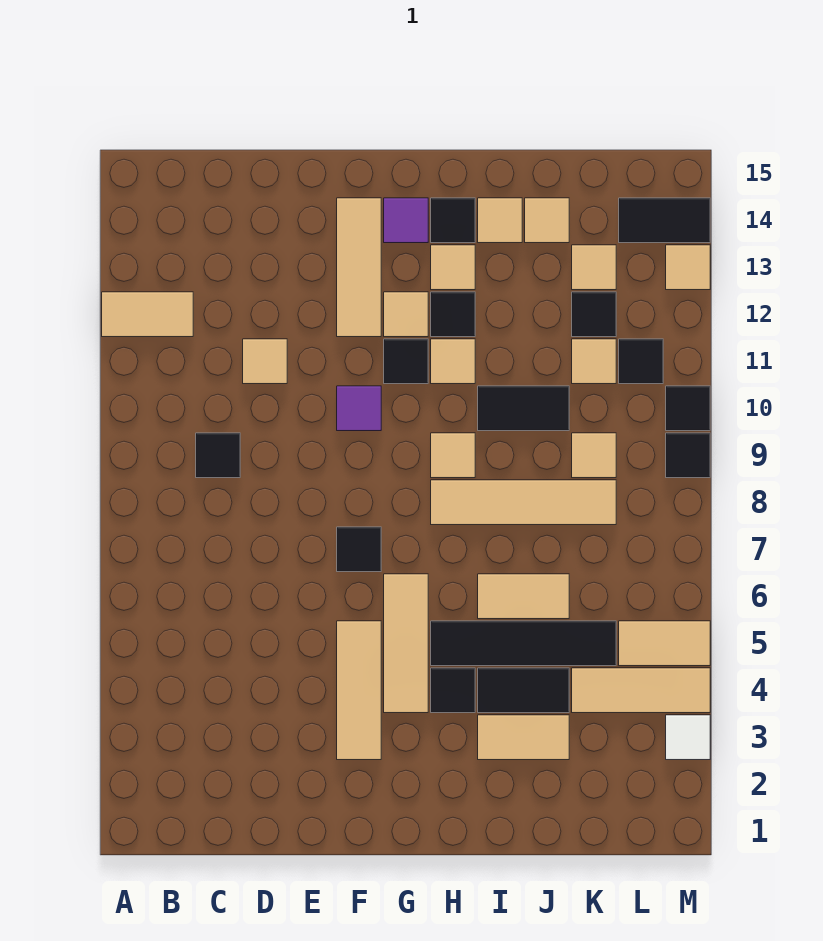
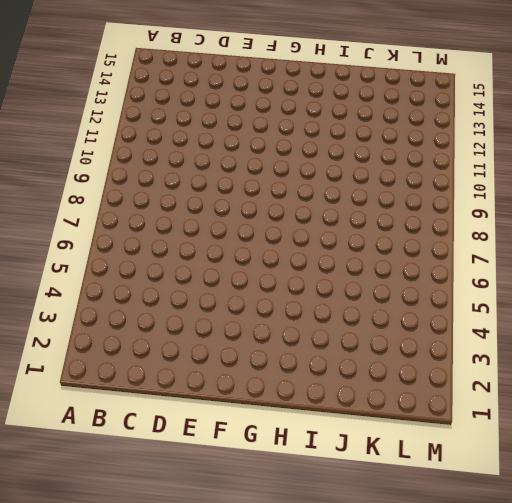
none -> tan 1x2 tile [102,292,193,337]
none -> black 1x1 tile [196,433,240,478]
none -> tan 1x1 tile [243,339,287,384]
none -> tan 1x3 tile [337,621,381,760]

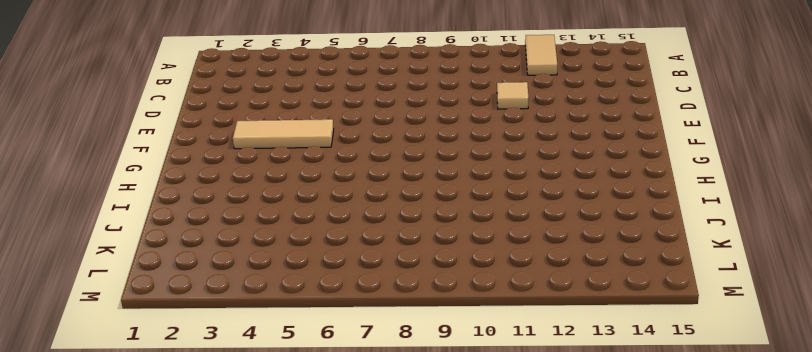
none -> black 1x1 tile [196,433,240,478]
none -> black 1x1 tile [337,527,381,572]
none -> purple 1x1 tile [337,386,381,431]
none -> tan 1x3 tile [337,198,381,337]

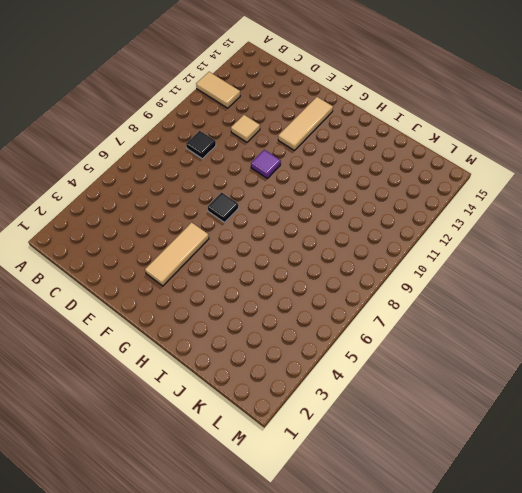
none -> tan 1x3 tile [384,574,428,713]
none -> black 1x1 tile [384,339,428,384]
none -> tan 1x1 tile [384,292,428,337]
none -> purple 1x1 tile [384,198,428,243]

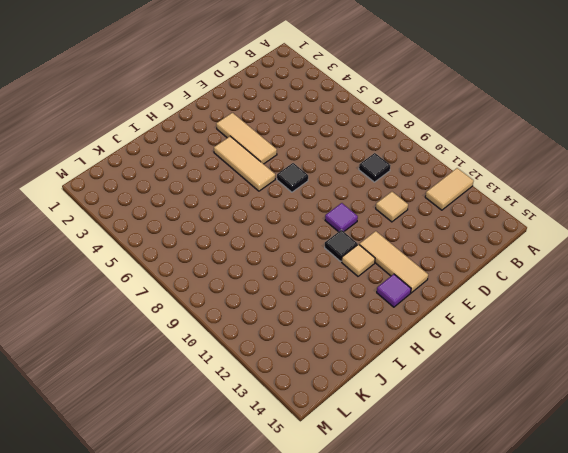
none -> black 1x1 tile [431,668,475,713]
none -> black 1x4 tile [431,621,616,666]
none -> tan 1x4 tile [431,480,616,525]
none -> tan 1x1 tile [431,433,475,478]

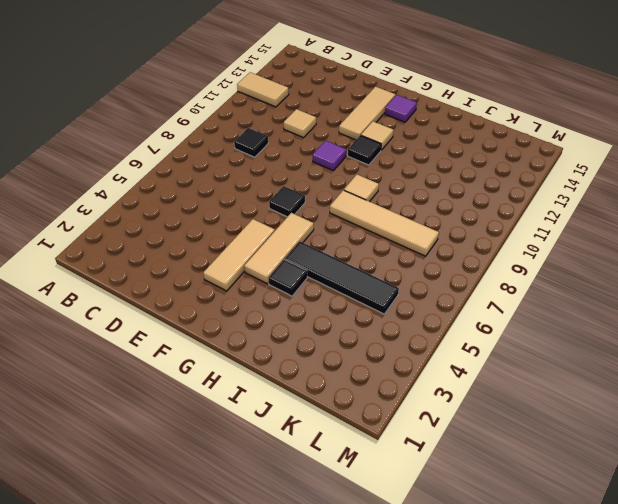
none -> tan 1x1 tile [431,339,475,384]
none -> black 1x1 tile [431,292,475,337]
none -> tan 1x1 tile [431,245,475,290]
none -> black 1x1 tile [431,198,475,243]

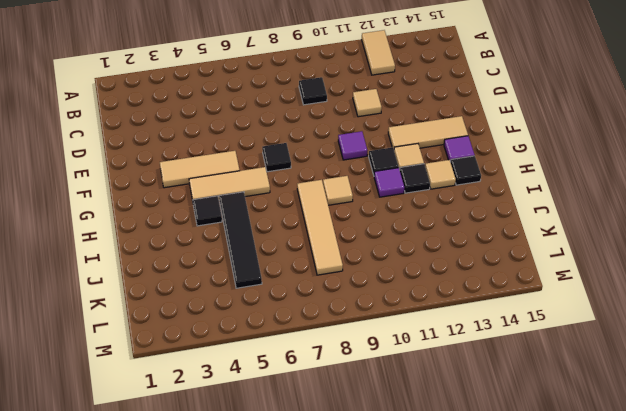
purple 1x1 tile [374,168,404,197] -> tan 1x1 tile [431,339,475,384]
none -> tan 1x2 tile [478,715,569,760]
none -> black 1x2 tile [478,668,569,713]
none -> tan 1x2 tile [478,574,569,619]
none -> black 1x2 tile [478,386,569,431]

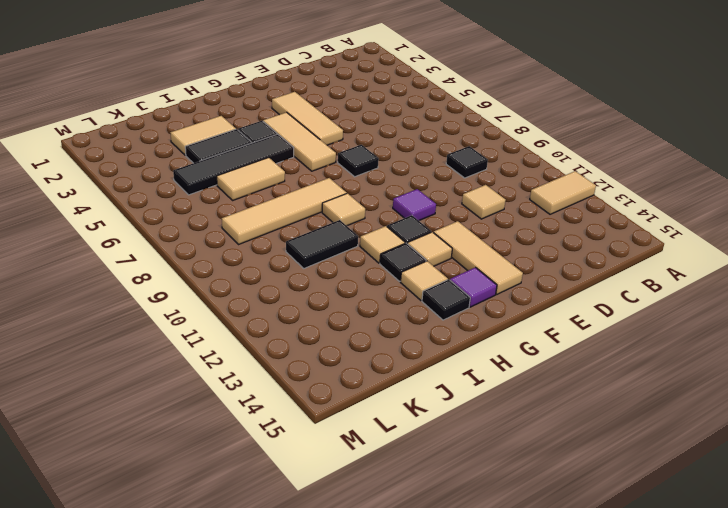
none -> tan 1x1 tile [478,198,522,243]
none -> tan 1x1 tile [525,198,569,243]
none -> tan 1x3 tile [572,668,710,713]
none -> tan 1x1 tile [572,433,616,478]

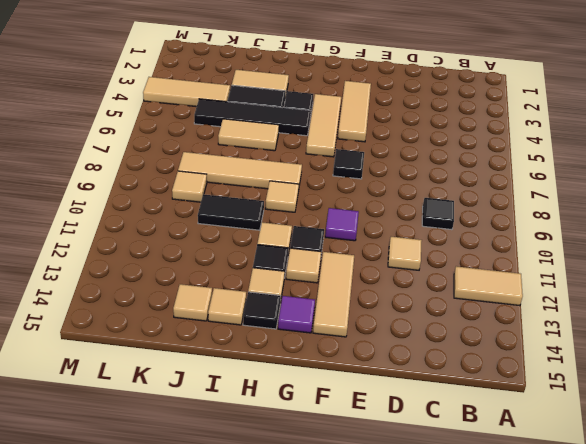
none -> tan 1x1 tile [572,339,616,384]
none -> black 1x1 tile [572,292,616,337]
none -> tan 1x1 tile [572,245,616,290]
none -> tan 1x2 tile [619,621,710,666]

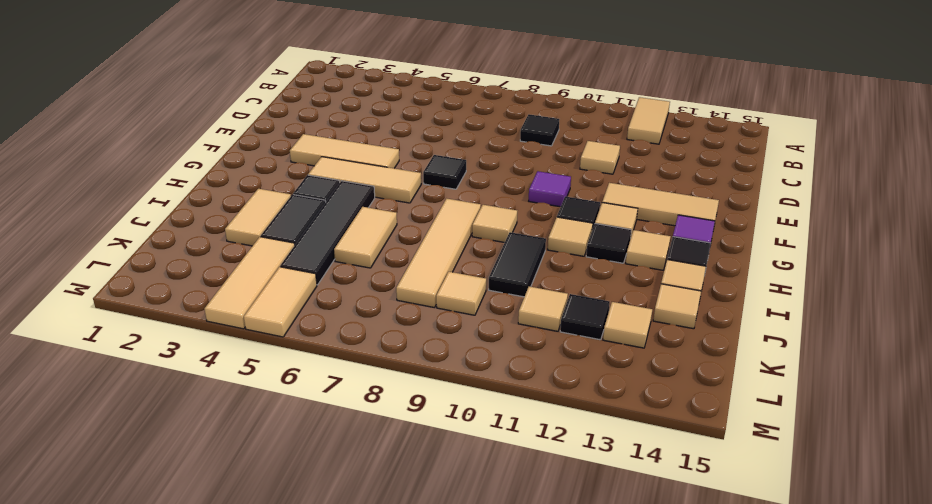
none -> black 1x1 tile [619,339,663,384]
none -> black 1x2 tile [619,198,710,243]
none -> white 1x1 tile [666,715,710,760]
none -> black 1x1 tile [666,433,710,478]

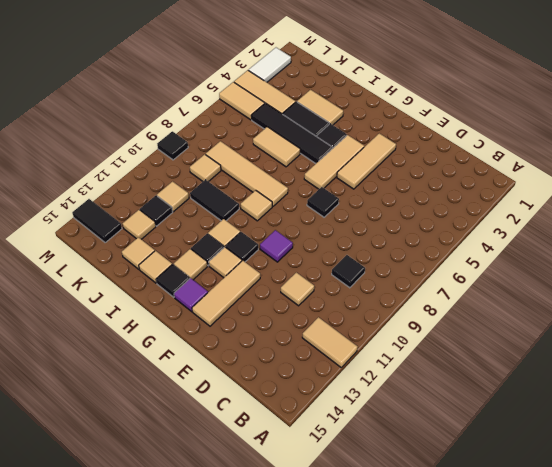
white 1x2 tile [248,48,291,82] -> white 1x1 tile [666,715,710,760]
none -> black 1x1 tile [619,339,663,384]
none -> black 1x1 tile [666,386,710,431]
none -> tan 1x1 tile [666,245,710,290]

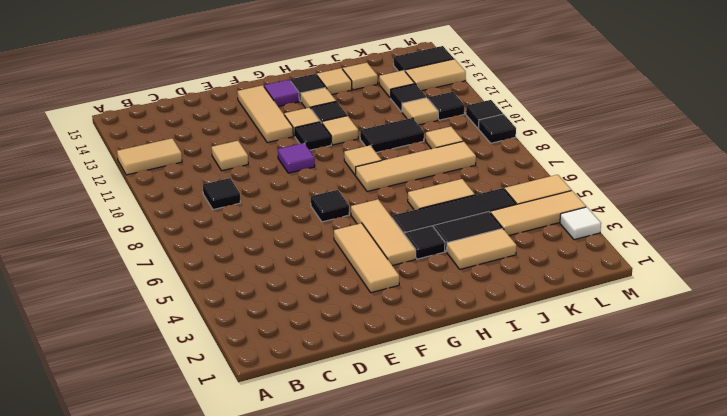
tan 1x2 tile [405,59,466,91] -> tan 1x1 tile [666,245,710,290]

